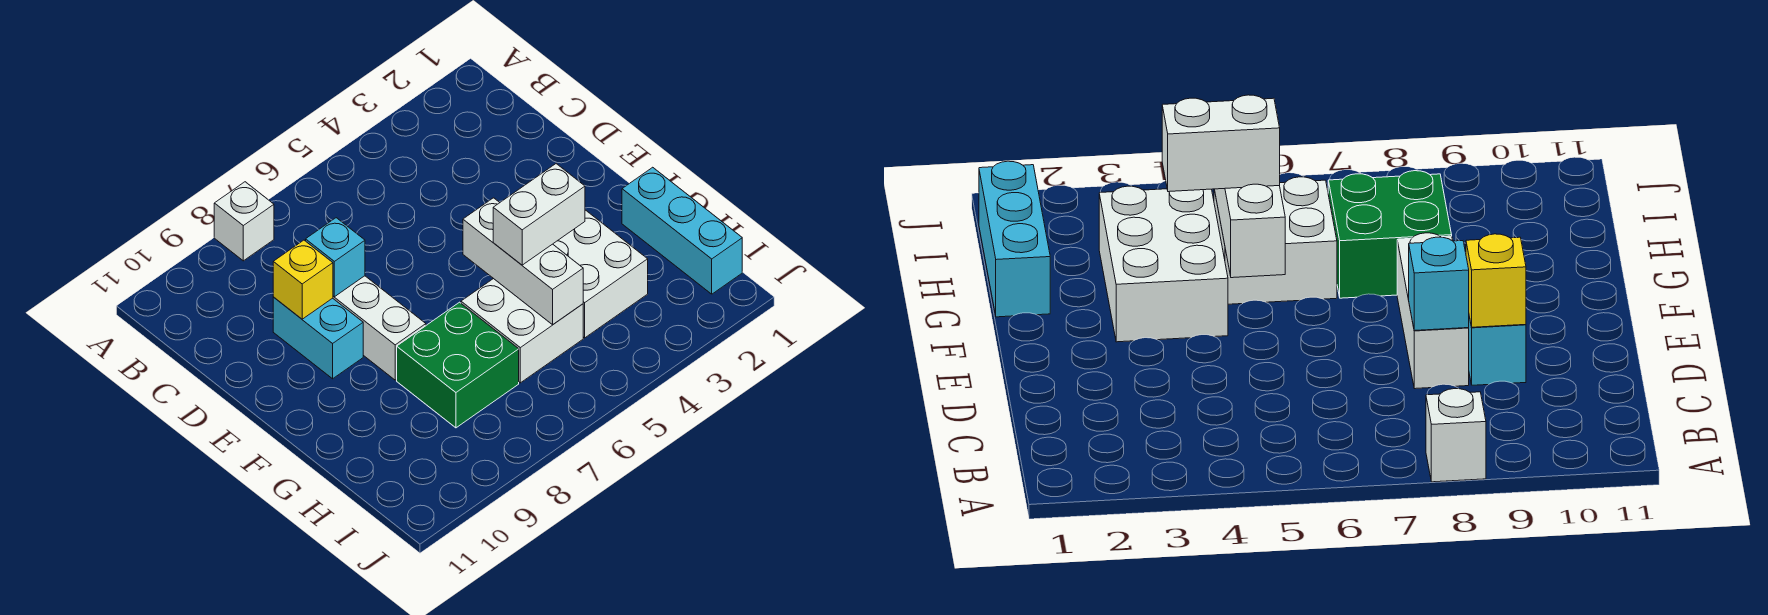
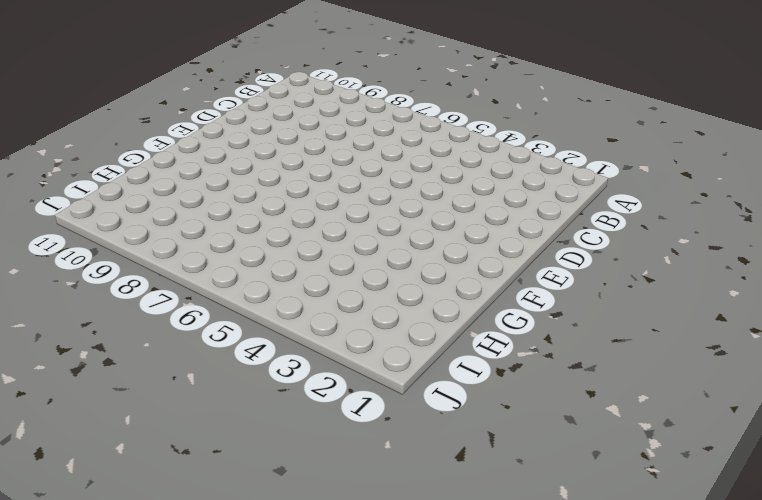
none -> white 1x1 brick [214,182,274,261]
none -> white 1x3 brick [333,276,426,380]

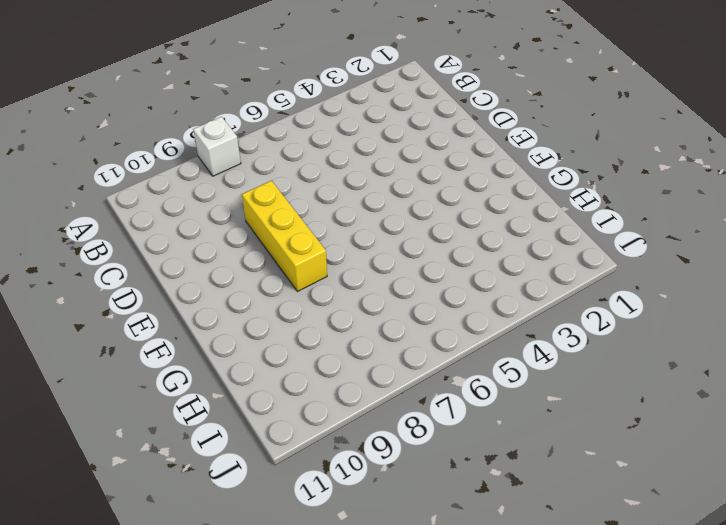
yellow 1x3 brick [242,181,327,292] -> white 1x3 brick [333,276,426,380]
none -> cyan 1x2 brick [273,297,363,379]
none -> white 2x3 brick [553,210,648,338]

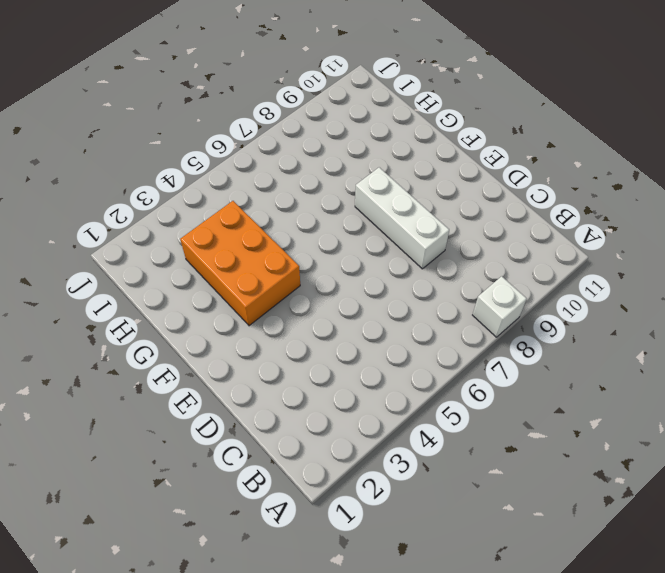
orange 2x3 brick [180,201,300,326] -> white 2x3 brick [553,210,648,338]
none -> cyan 1x2 brick [273,297,363,379]
none -> cyan 1x3 brick [622,167,742,294]

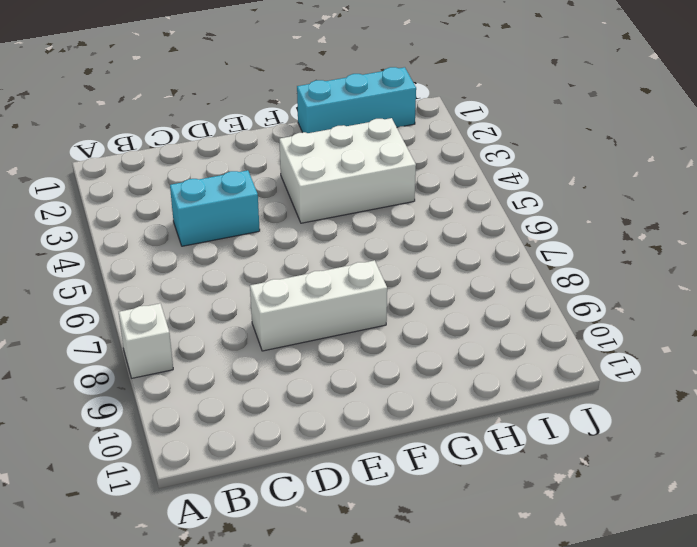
cyan 1x2 brick [170,170,260,246] -> cyan 1x2 brick moved to [273,297,363,379]
none -> white 2x2 brick [461,279,583,383]
none -> green 2x2 brick [397,302,519,428]

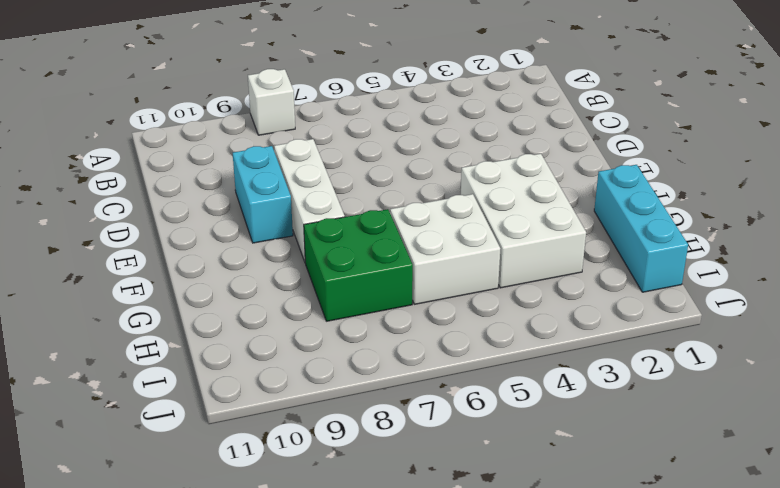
none -> cyan 1x1 brick [306,218,365,297]
none -> yellow 1x1 brick [273,240,333,319]

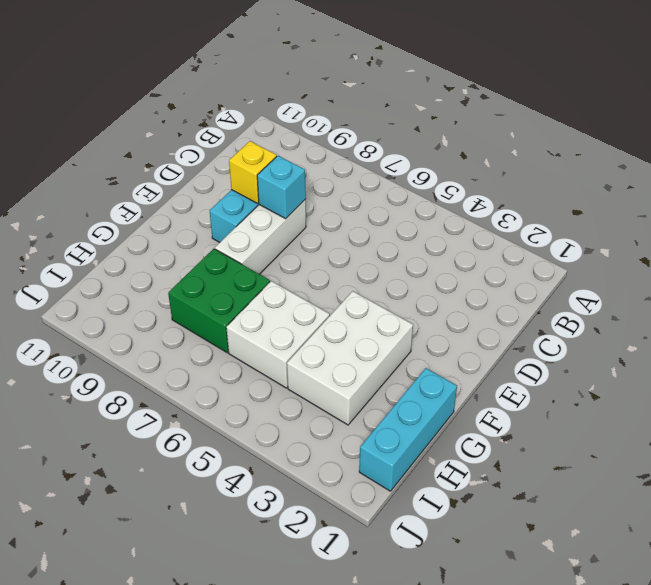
none -> white 1x1 brick [214,182,274,261]
none -> white 1x3 brick [463,198,583,325]

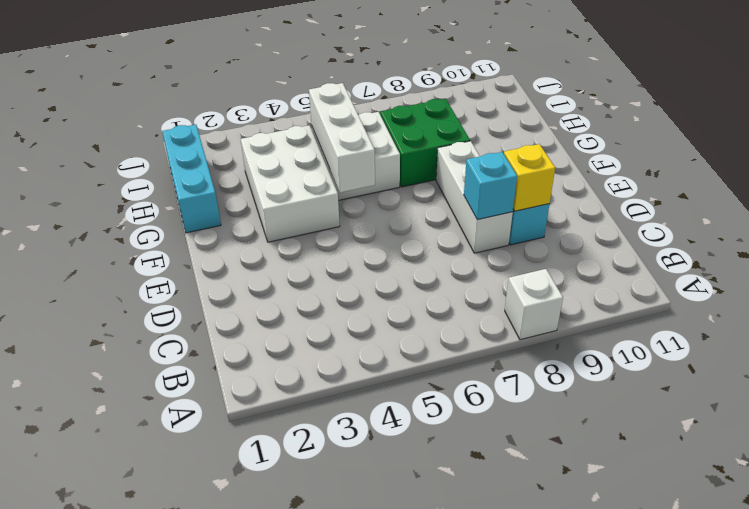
none -> white 1x2 brick [493,164,585,265]

